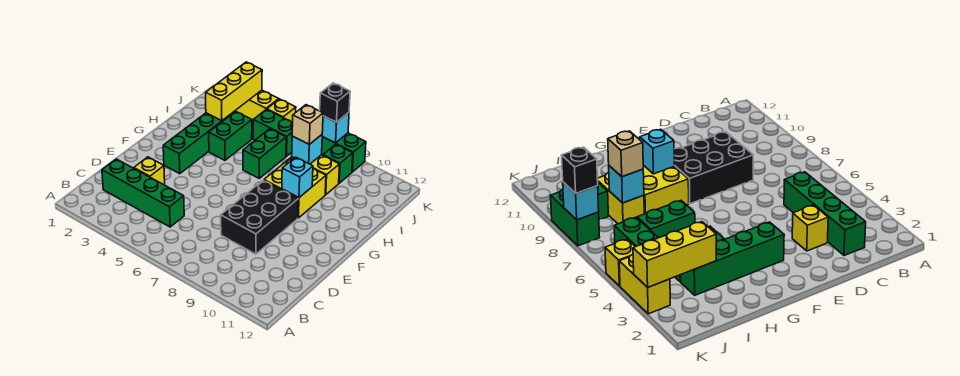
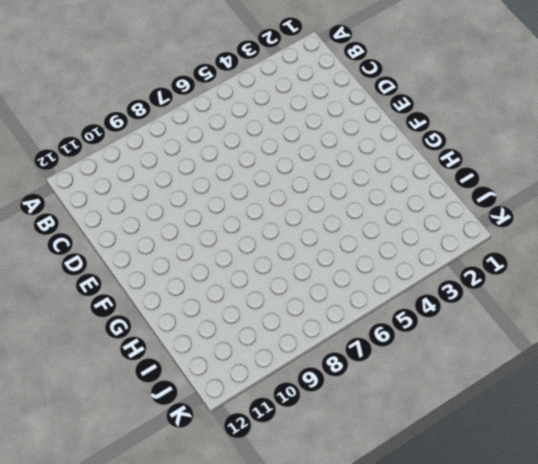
none -> green 1x4 brick [102,159,184,227]
none -> yellow 1x1 brick [134,157,165,185]
none -> black 2x3 brick [221,180,298,254]

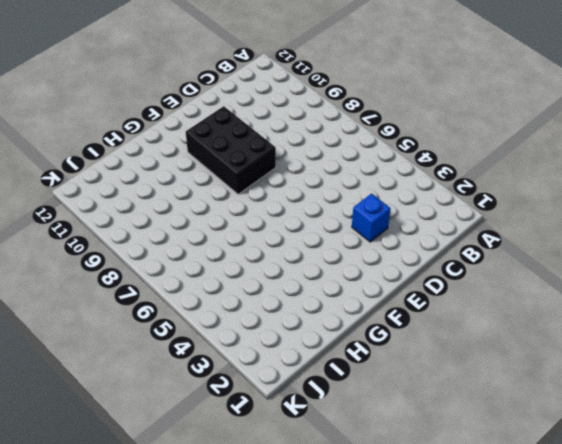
blue 1x1 brick [352,194,391,242] -> yellow 1x1 brick [134,157,165,185]
black 2x3 brick [186,106,276,194] -> black 2x3 brick turned to [221,180,298,254]
none -> green 1x4 brick [102,159,184,227]
none -> green 1x4 brick [163,111,235,174]
none -> yellow 2x2 brick [264,157,326,218]

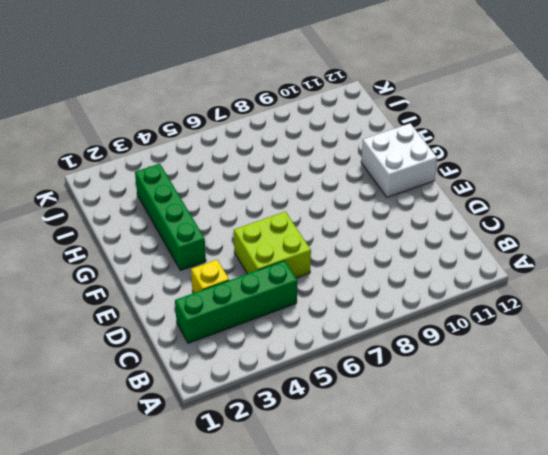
lime 2x2 brick [234,211,311,278] -> none
white 2x2 brick [361,123,437,197] -> none
none -> black 2x3 brick [221,180,298,254]
none -> yellow 2x2 brick [264,157,326,218]
none -> green 1x2 brick [209,112,252,160]

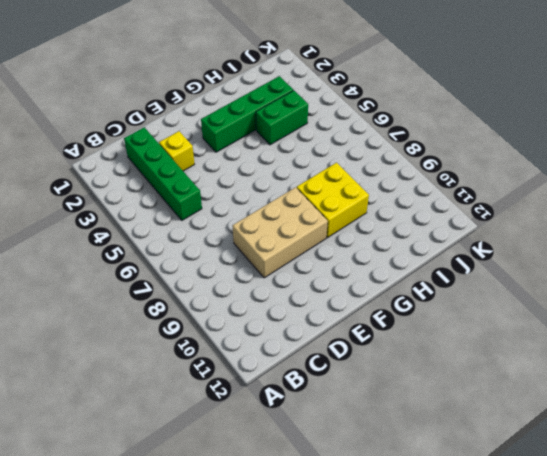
tan 2x3 brick [233,187,328,278] -> black 2x3 brick [221,180,298,254]
none -> green 1x2 brick [243,129,286,178]
none -> yellow 1x2 brick [292,155,340,195]
none -> green 1x2 brick [253,109,293,156]

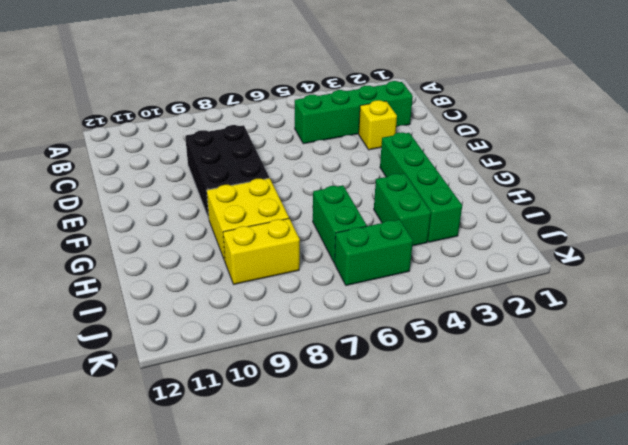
none -> green 1x1 brick [323,144,353,183]
none -> yellow 1x2 brick [235,90,279,122]
none -> yellow 1x1 brick [267,99,296,122]

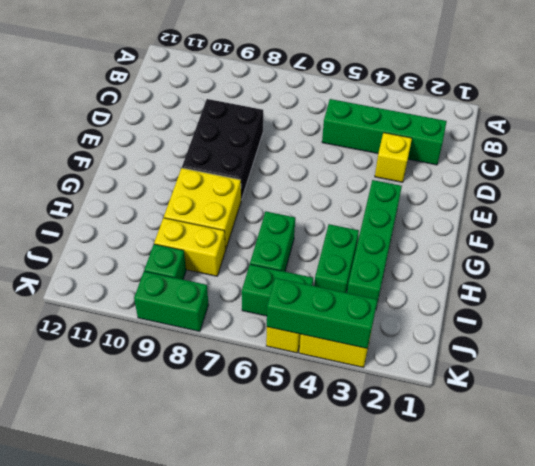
green 1x3 brick [267,278,377,349] -> yellow 1x3 brick [206,62,262,121]
none -> cyan 1x1 brick [282,157,313,198]
none -> cyan 1x1 brick [292,135,322,164]
none -> cyan 1x1 brick [322,113,349,143]

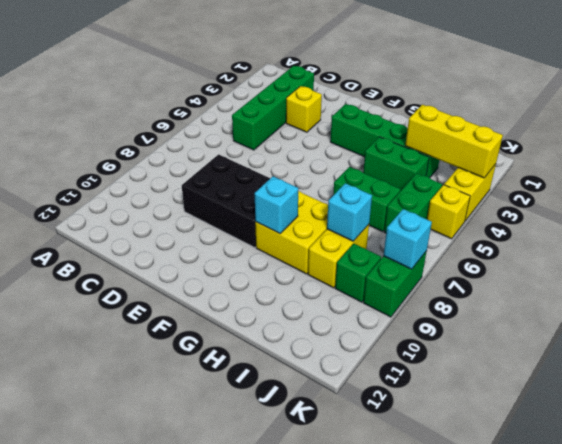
none -> tan 1x1 brick [292,105,323,144]
none -> black 1x1 brick [320,83,350,122]

